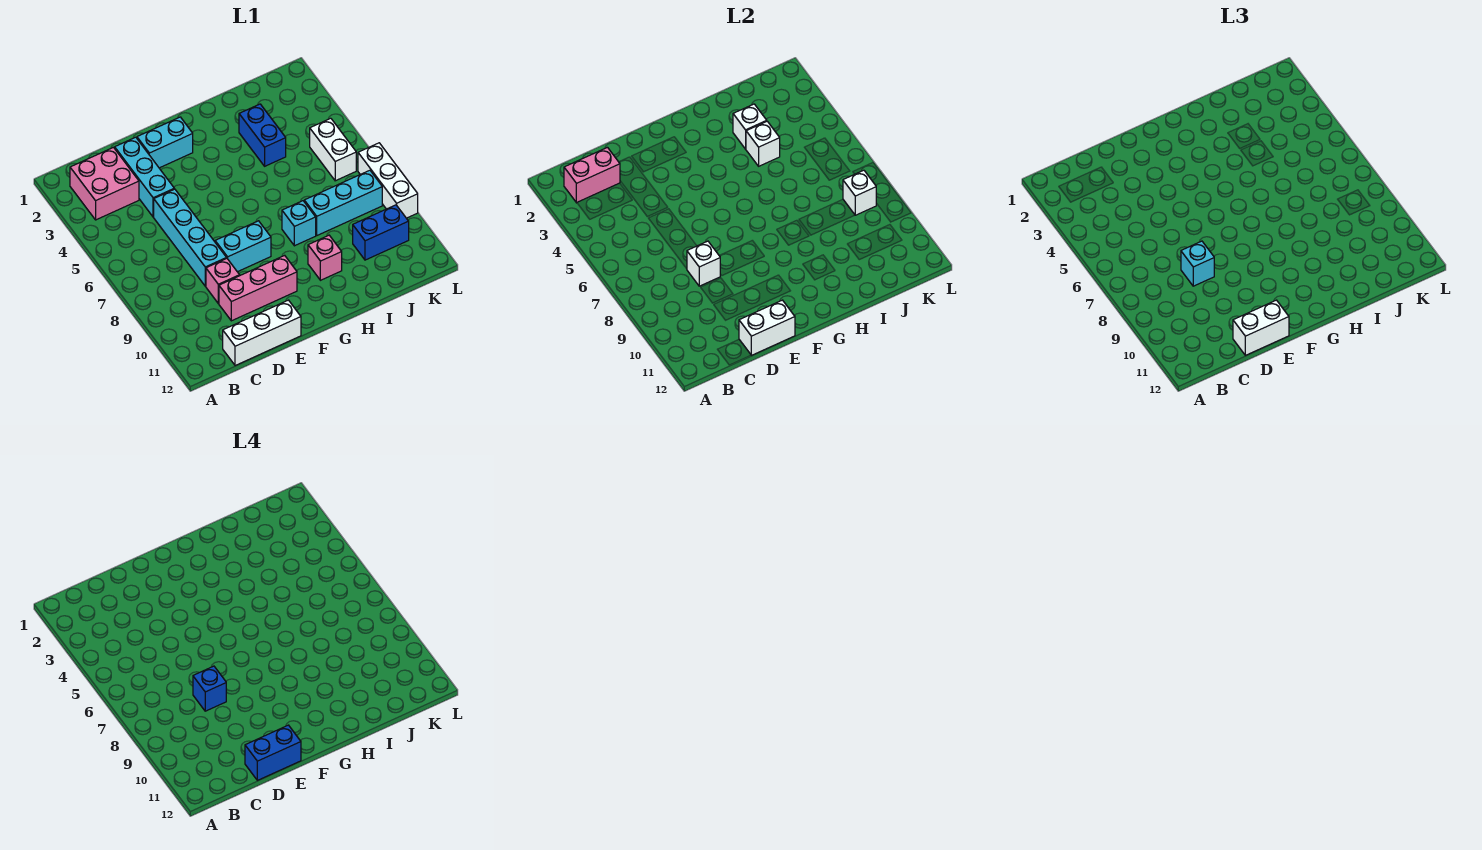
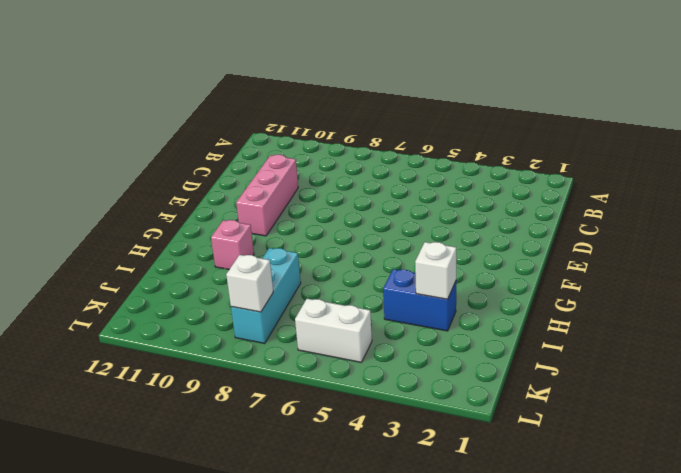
none -> pink 2x2 brick [70,147,139,220]
none -> white 1x3 brick [223,300,301,366]
none -> cyan 1x3 brick [115,137,174,217]

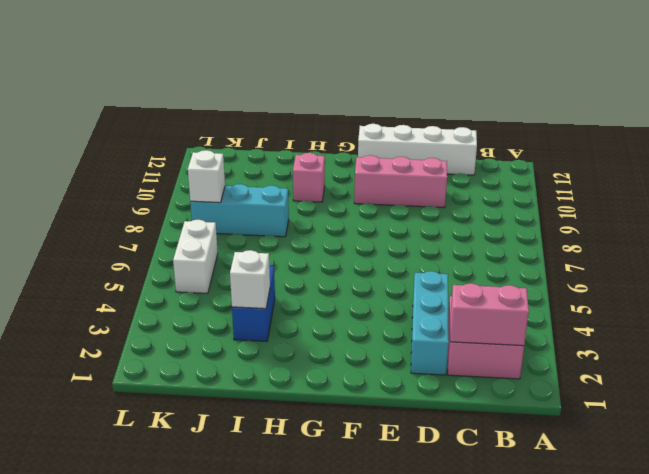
white 1x4 brick [358,124,477,175] -> white 1x3 brick [223,300,301,366]
none -> cyan 1x4 brick [154,189,226,286]
none -> pink 1x1 brick [206,258,240,303]
none -> cyan 1x2 brick [137,117,193,168]

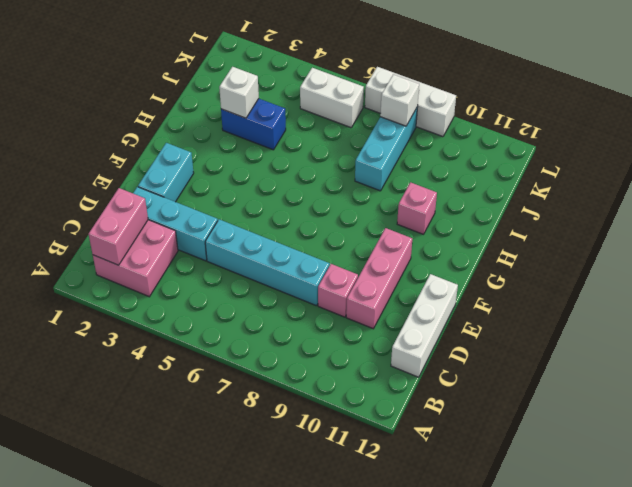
none -> cyan 1x2 brick [215,221,271,272]
none -> cyan 1x1 brick [282,201,316,246]
none -> blue 1x2 brick [353,205,409,260]

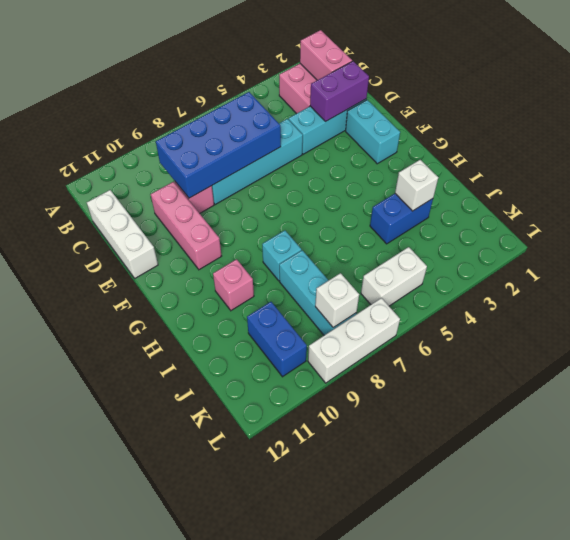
blue 2x4 brick [156,92,281,198] -> white 1x1 brick [687,241,720,286]
purple 1x2 brick [310,61,369,121] -> none
none -> cyan 1x2 brick [215,221,271,272]
none -> white 1x2 brick [739,300,795,355]
none -> white 1x1 brick [746,121,780,166]

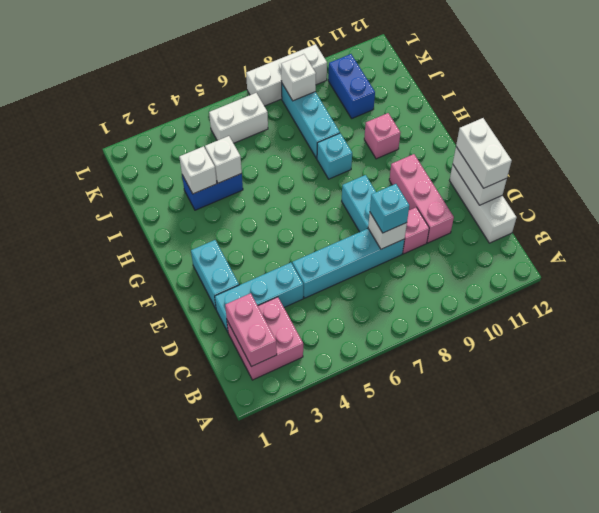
none -> blue 1x1 brick [193,666,226,711]
none -> blue 1x2 brick [245,725,301,780]

